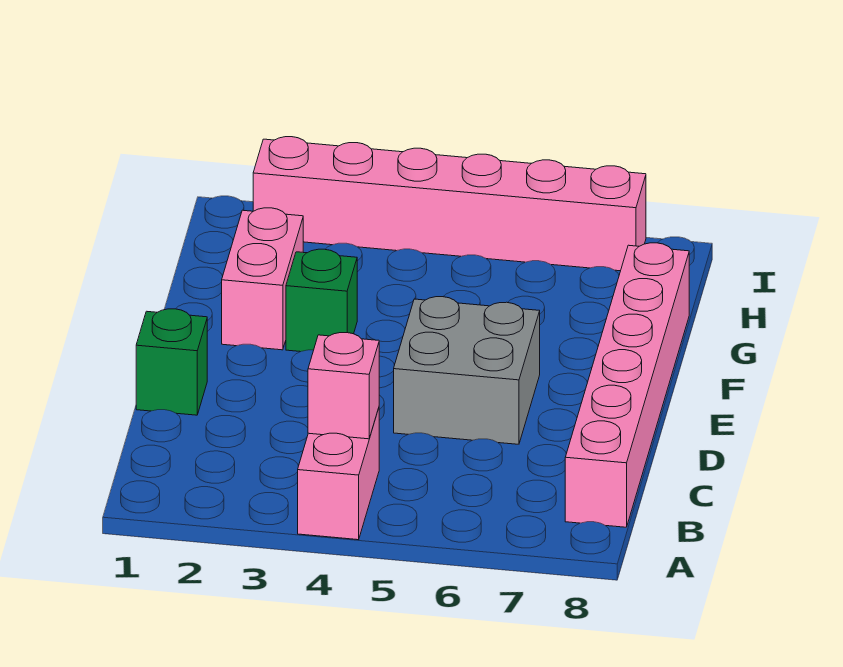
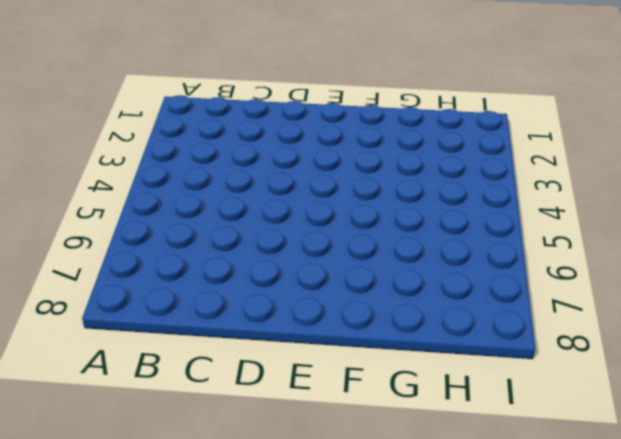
none -> pink 1x2 brick [298,408,379,540]
none -> pink 1x6 brick [565,243,689,527]

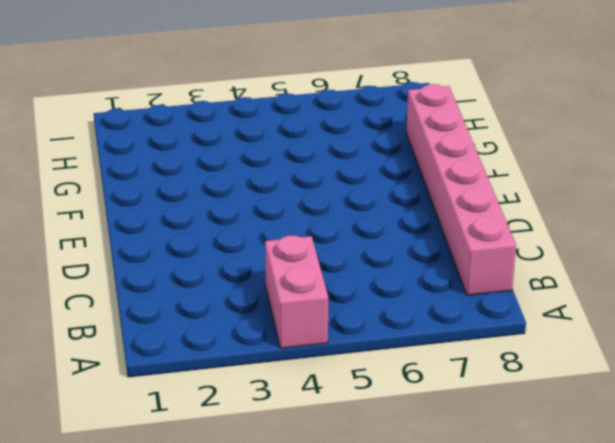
none -> green 1x1 brick [136,309,207,415]
none -> grey 2x2 brick [394,297,540,444]

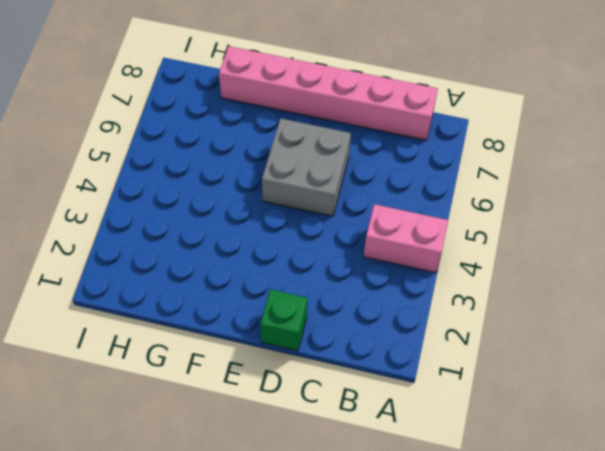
none -> pink 1x2 brick [222,208,303,350]
none -> green 1x1 brick [286,249,357,352]

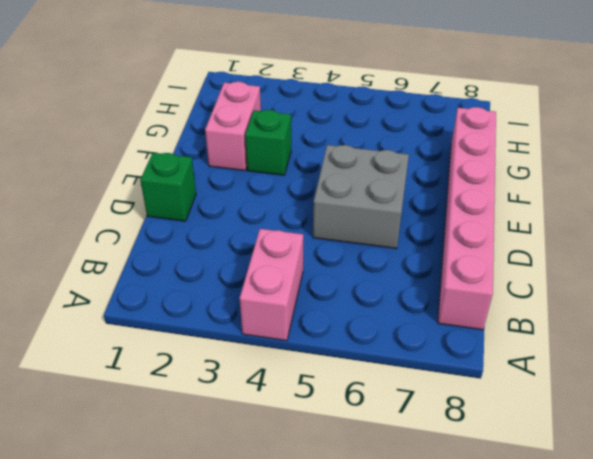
none -> pink 1x6 brick [253,137,646,271]
none -> pink 1x1 brick [308,333,379,439]

